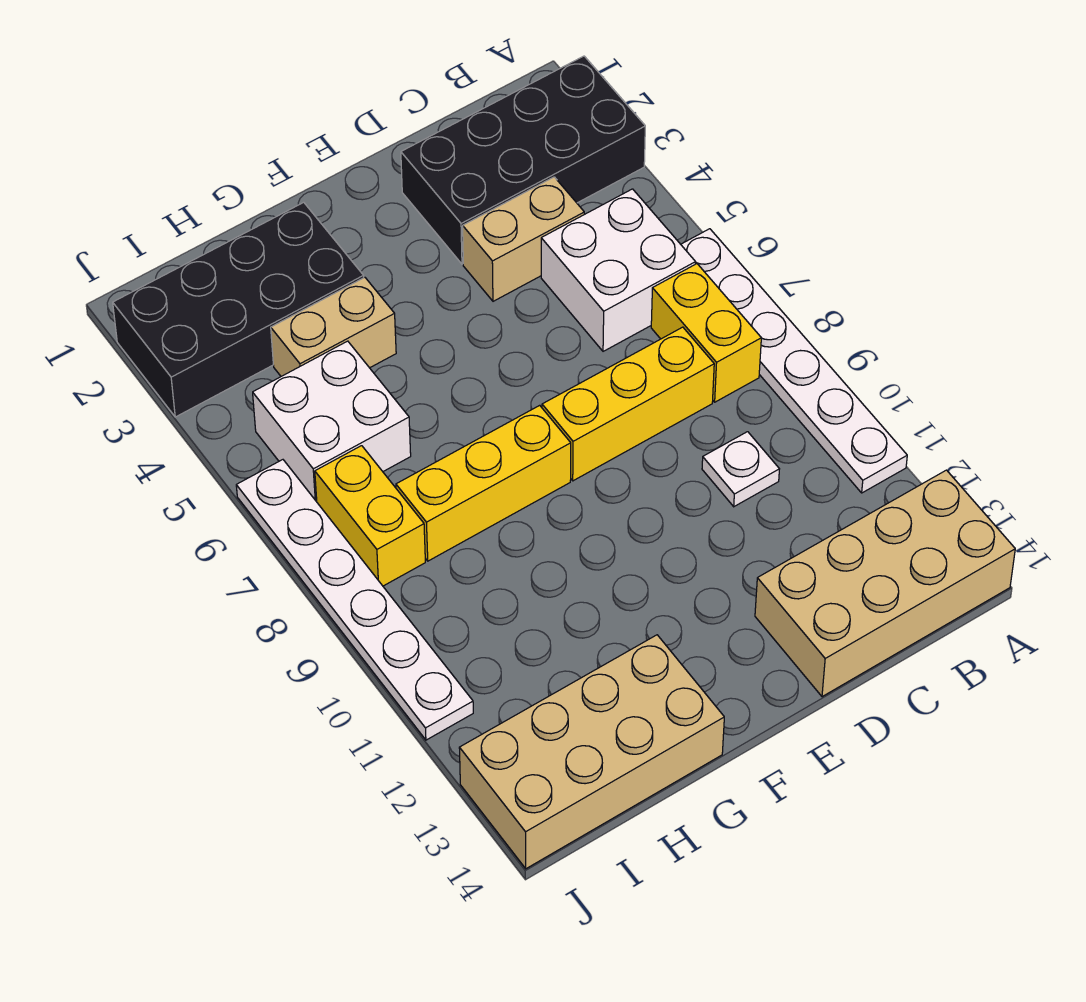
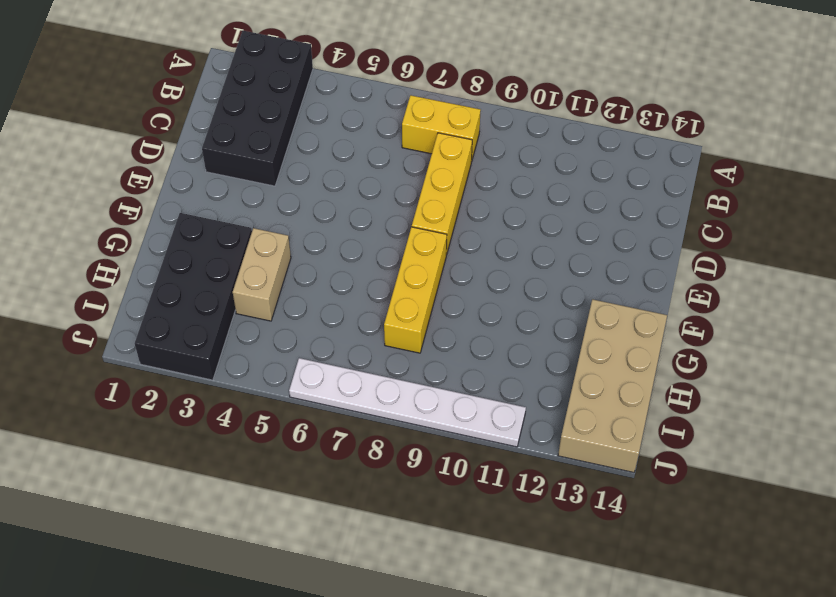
none -> white 1x6 plate [681,229,907,493]
none -> tan 2x4 brick [755,470,1015,697]
none -> white 2x2 brick [541,189,696,351]

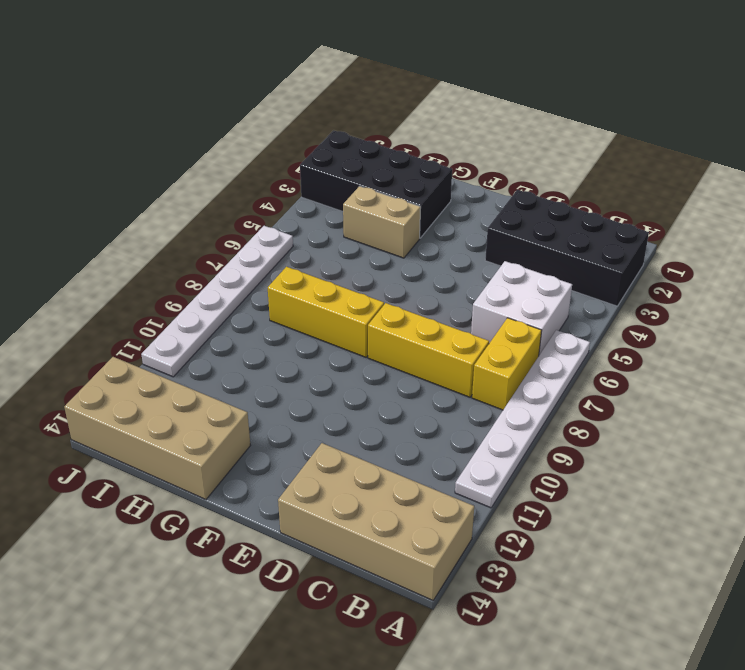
none -> tan 1x2 brick [463,177,584,301]
none -> white 1x1 plate [702,432,779,507]
none -> white 2x2 brick [253,341,411,502]

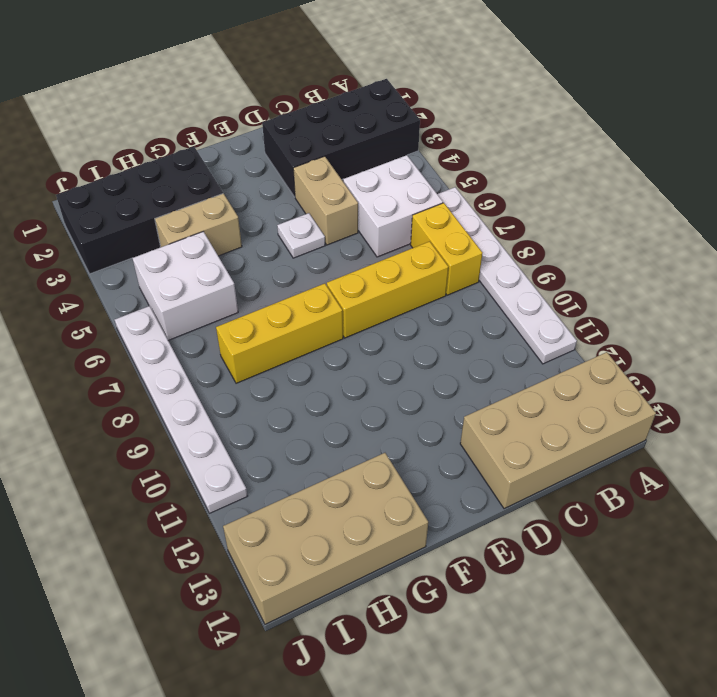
tan 1x2 brick [293,156,358,245] -> tan 1x2 brick turned to [463,177,584,301]
white 1x1 plate [277,213,325,258] -> white 1x1 plate moved to [702,432,779,507]
none -> yellow 1x2 brick [315,446,425,586]

